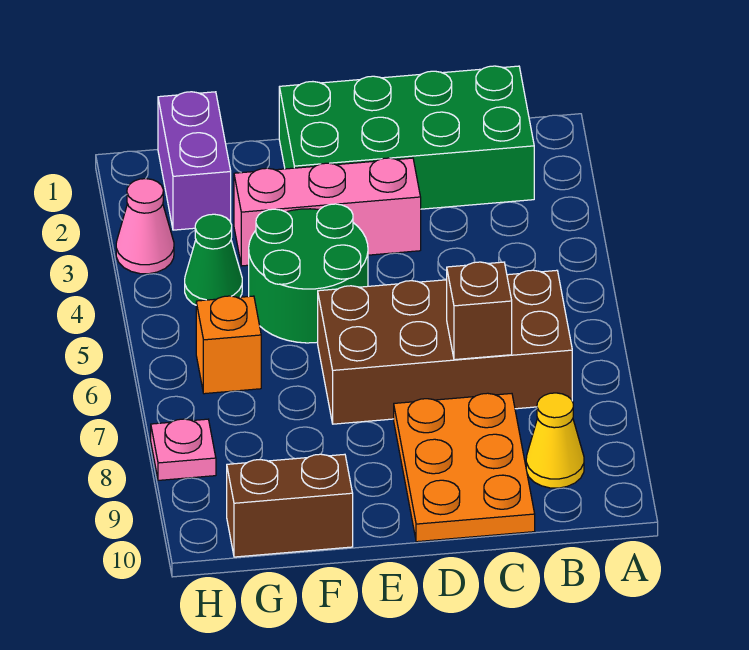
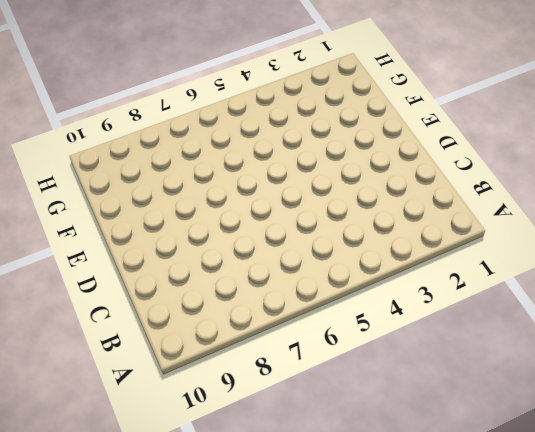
none -> green 2x4 brick [279,66,534,209]
none -> brown 2x4 brick [318,270,572,424]
none -> yellow 1x1 cone [526,393,584,488]

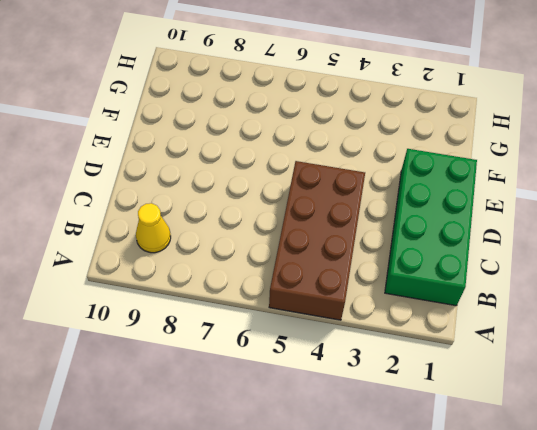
brown 2x4 brick [269,161,365,320] -> brown 2x4 brick moved to [318,270,572,424]
none -> orange 2x3 plate [394,393,535,542]
none -> pink 1x3 brick [234,158,421,266]
none -> green 2x2 round brick [249,204,368,343]

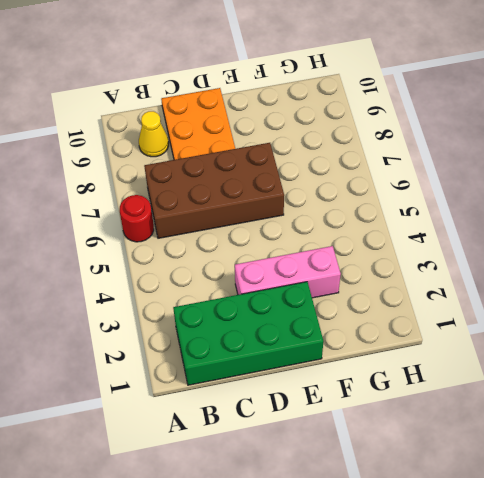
red 1x1 round brick [120,195,154,242] -> none
none -> green 2x2 round brick [249,204,368,343]
none -> brown 1x2 brick [227,454,353,557]
none -> purple 1x2 brick [158,92,231,230]

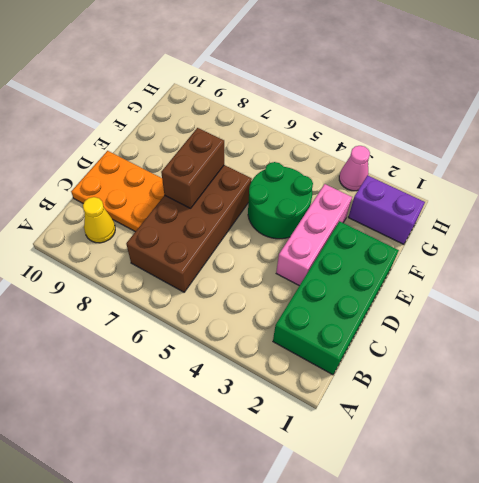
brown 1x2 brick [161,128,224,208] -> brown 1x2 brick moved to [227,454,353,557]
none -> green 1x1 cone [185,214,242,305]
none -> orange 1x1 brick [196,296,261,394]
none -> pink 1x1 plate [151,419,216,480]

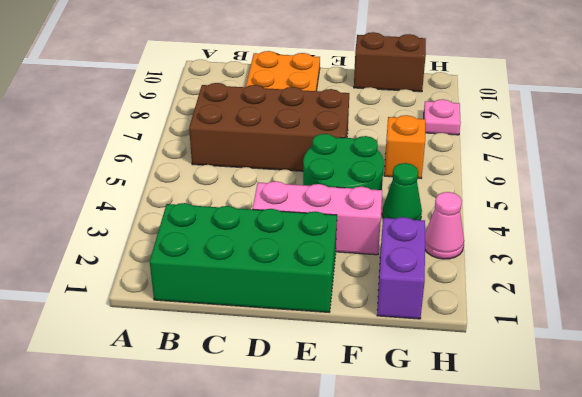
none -> yellow 1x1 cone [526,393,584,488]
none -> brown 1x1 brick [447,262,512,360]

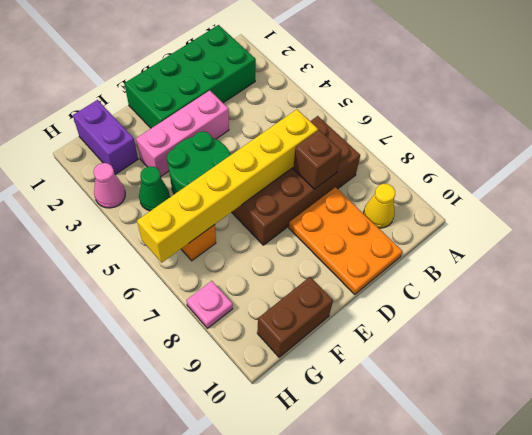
yellow 1x6 brick [137,109,318,263] -> none

